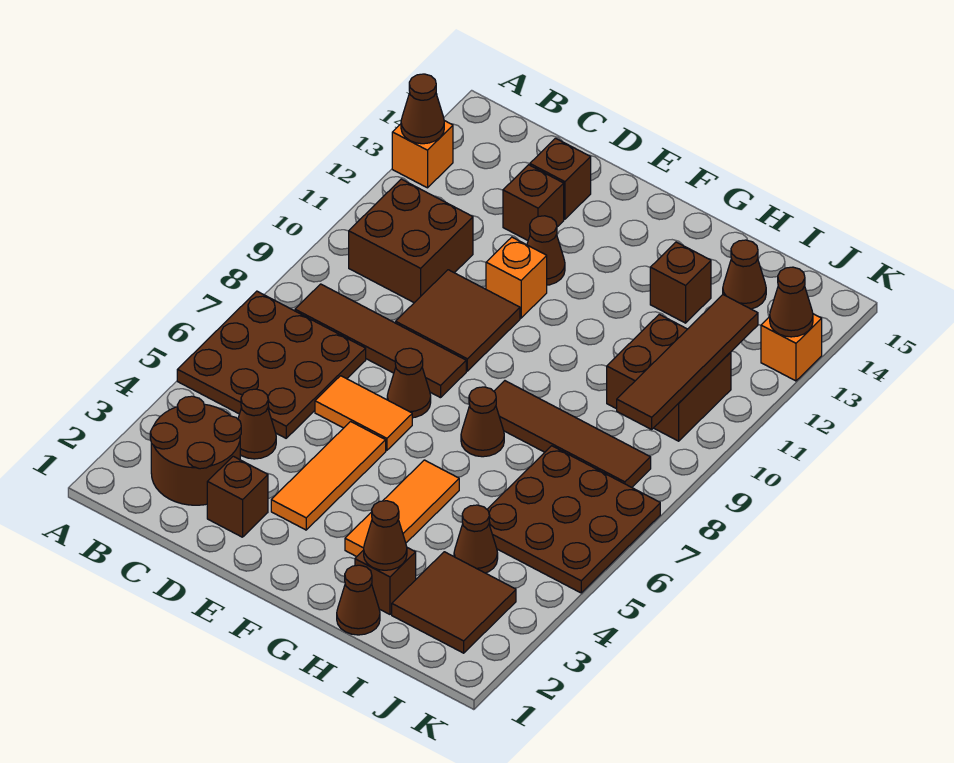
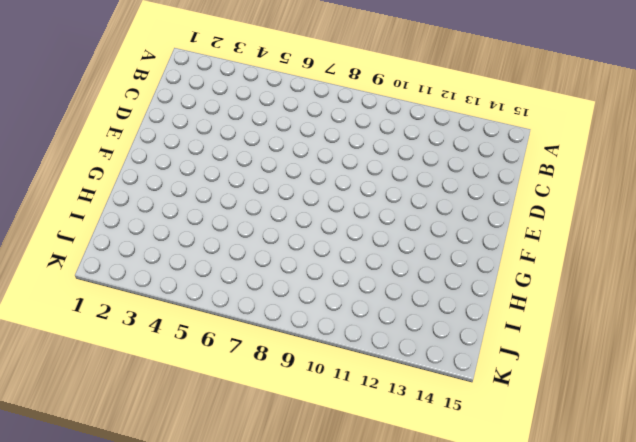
none -> brown 3x3 plate [177,291,366,438]
none -> orange 1x1 brick [392,121,453,188]
none -> brown 2x2 round brick [150,396,241,505]
none -> brown 1x4 tile [295,284,466,398]

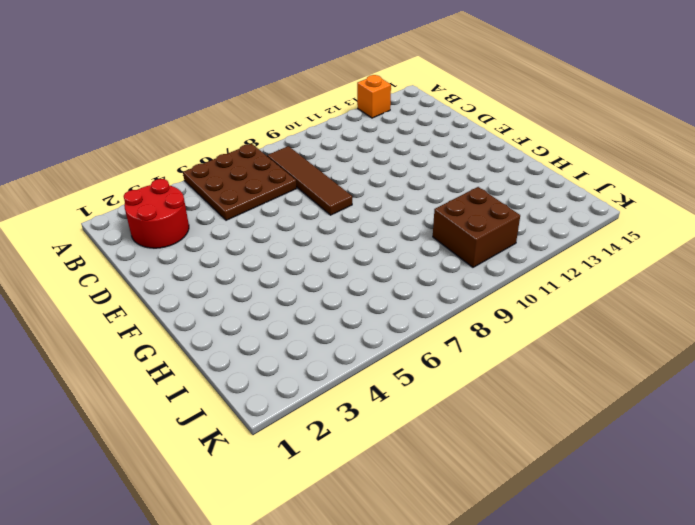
red 2x2 round brick [124,179,189,248] -> brown 2x2 round brick [150,396,241,505]
none -> brown 2x2 brick [349,179,473,303]
none -> brown 1x1 cone [238,389,276,459]
none -> brown 1x1 brick [207,456,268,537]
none -> orange 1x2 tile [315,376,412,451]

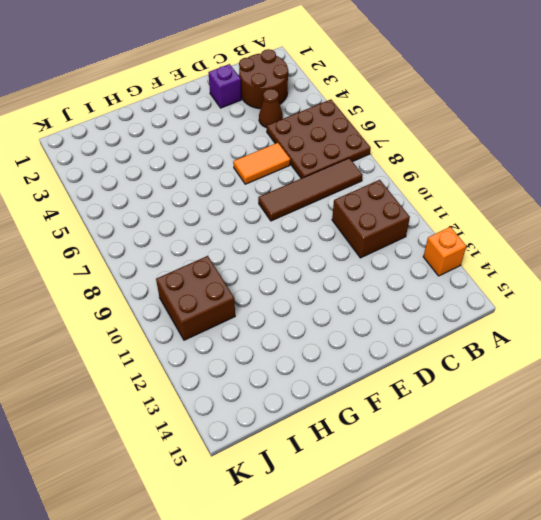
purple 1x1 brick [208,64,241,108] -> brown 1x1 brick [207,456,268,537]
none -> brown 2x2 tile [396,270,520,371]
none -> brown 1x1 brick [503,165,564,240]
none -> brown 1x1 brick [530,138,591,219]
none -> orange 1x3 tile [271,422,386,530]

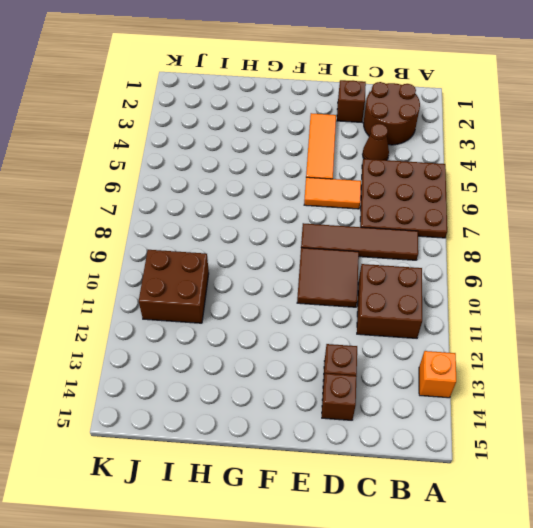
none -> brown 1x1 cone [387,348,431,418]
none -> orange 1x1 brick [486,237,547,318]
none -> brown 1x1 cone [527,216,565,285]
none -> orange 1x3 tile [345,460,459,557]

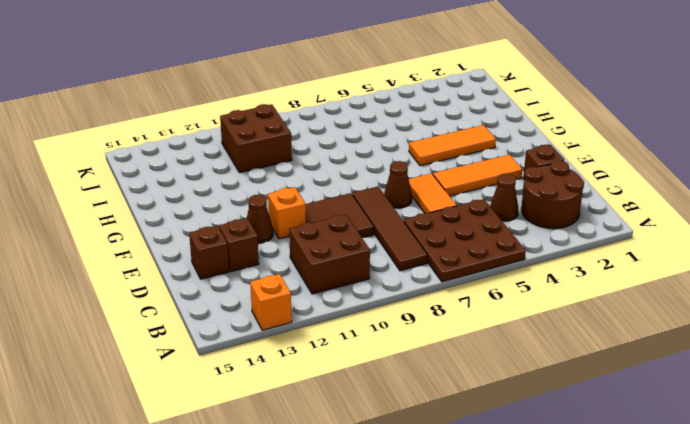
none -> brown 1x1 cone [461,387,504,457]
none -> brown 1x4 tile [494,381,651,487]
none -> brown 1x1 cone [337,565,380,635]
none -> brown 1x1 brick [355,548,416,614]

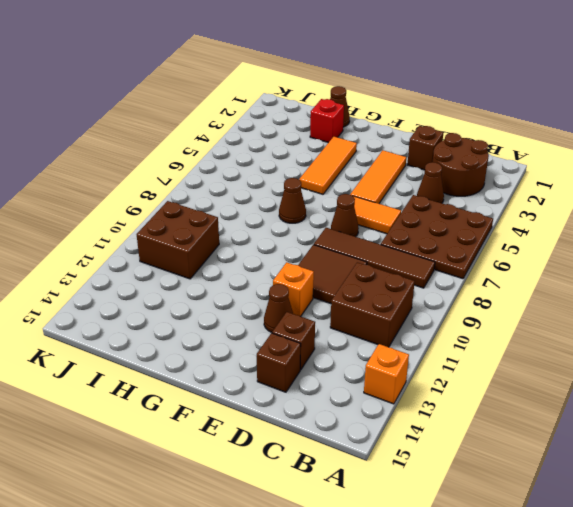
red 1x1 brick [310,99,344,143] -> brown 1x1 brick [355,548,416,614]
none -> brown 1x4 tile [494,381,651,487]
none -> brown 1x1 brick [650,242,711,323]
none -> brown 2x2 tile [392,552,516,653]
none -> brown 1x1 cone [454,505,498,573]

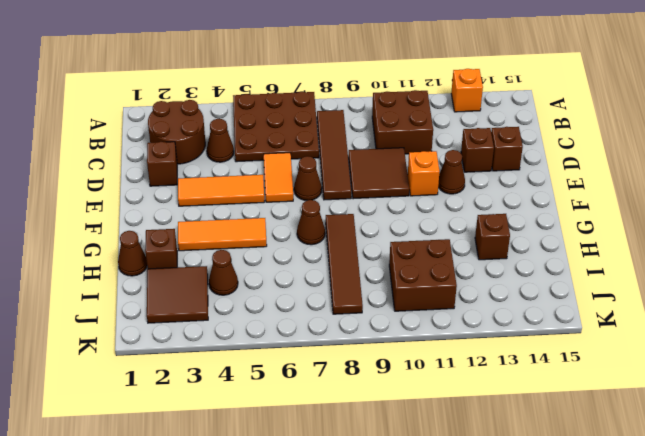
none -> brown 3x3 plate [487,446,660,593]
none -> brown 1x1 cone [723,240,766,309]
none -> orange 1x1 brick [761,314,822,381]
none -> brown 1x1 cone [401,74,444,144]

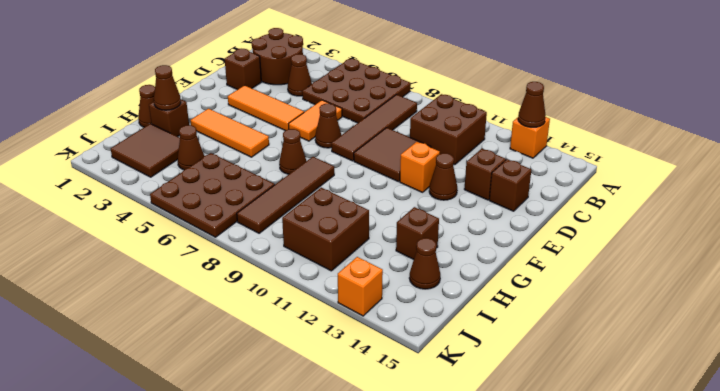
none -> brown 1x4 tile [617,295,758,429]
none -> brown 1x1 cone [770,267,813,337]

